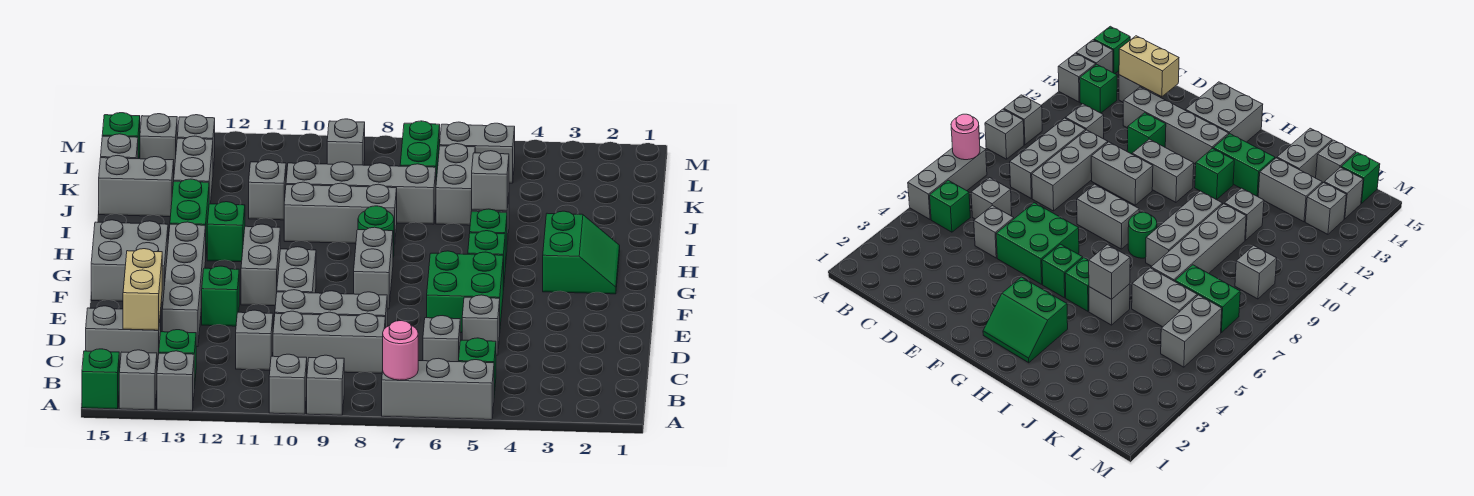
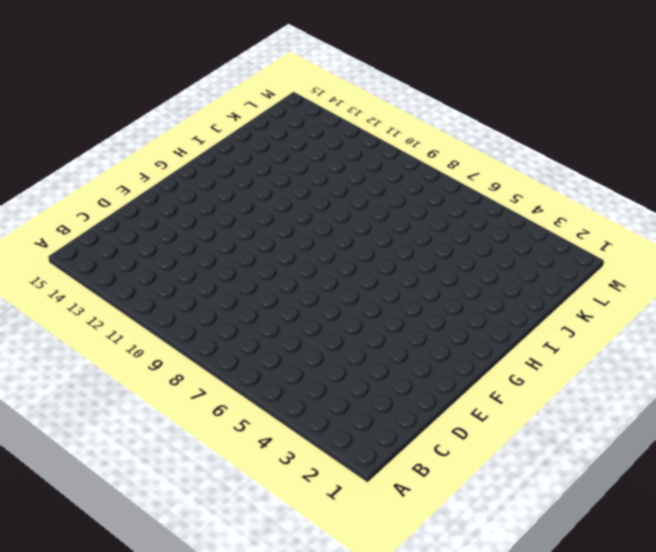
none -> grey 1x3 brick [382,358,494,420]
none -> grey 1x1 brick [307,355,344,415]
none -> grey 1x1 brick [269,354,307,414]
none -> grey 1x1 brick [157,351,194,411]

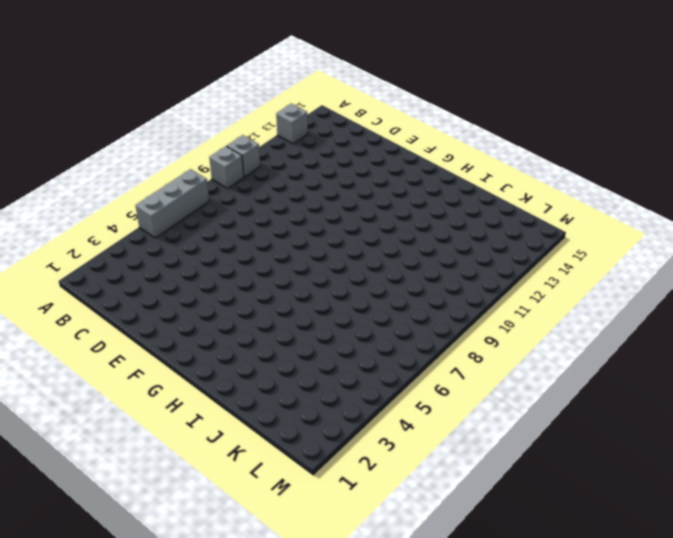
none -> grey 1x1 brick [119,350,157,410]
none -> green 1x1 brick [82,349,119,409]
none -> green 1x1 brick [459,338,496,395]
none -> green 1x1 brick [159,330,196,389]

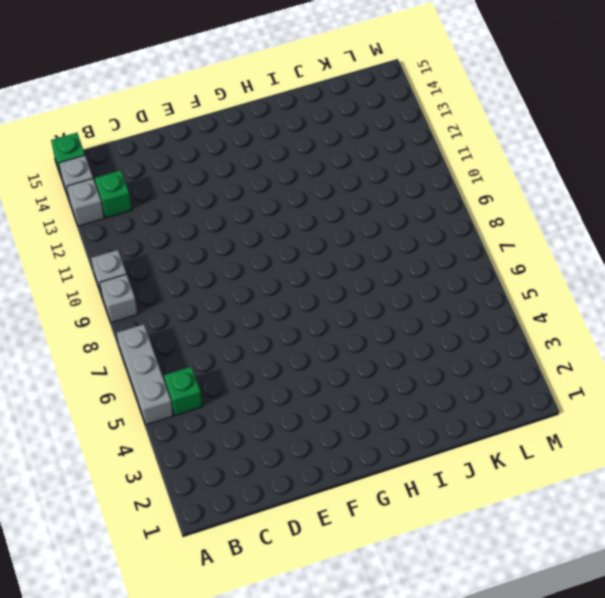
none -> grey 1x1 brick [423,316,460,362]
none -> grey 1x3 brick [273,311,385,373]
none -> grey 1x1 brick [236,310,273,370]
none -> grey 1x2 brick [86,306,161,367]

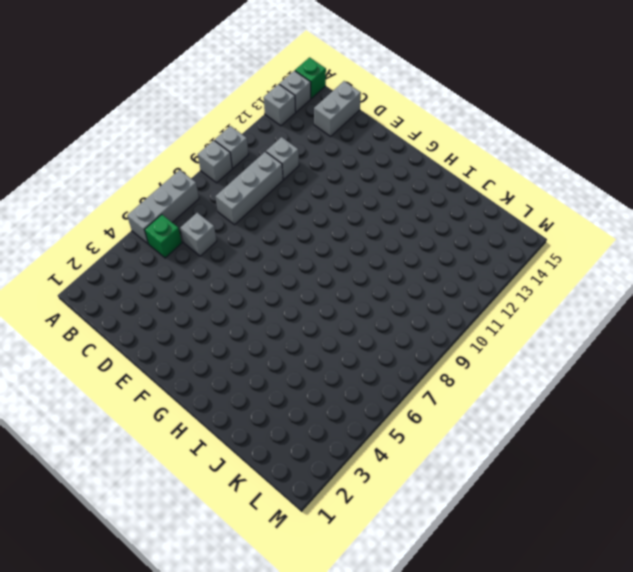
none -> green 1x1 brick [159,330,196,389]
none -> grey 1x1 brick [462,295,500,355]
none -> grey 1x3 brick [275,290,387,328]
none -> grey 1x4 brick [162,222,206,347]

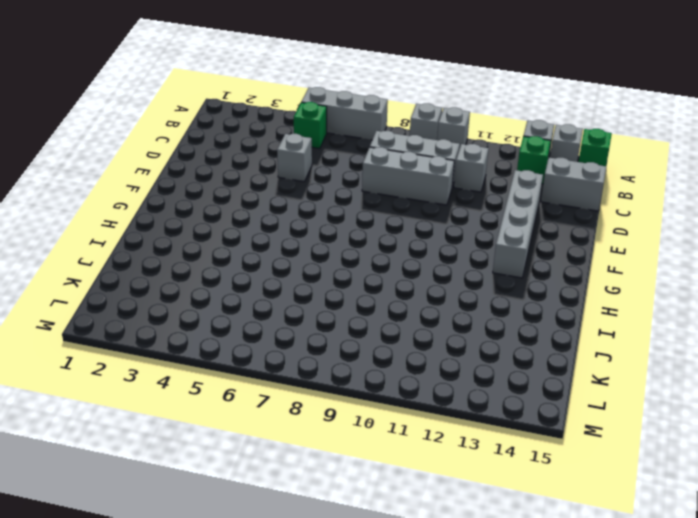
none -> grey 1x1 brick [423,316,460,362]
none -> green 2x2 brick [427,251,503,333]
none -> grey 1x2 brick [277,247,316,293]
none -> green 1x1 brick [202,266,239,326]

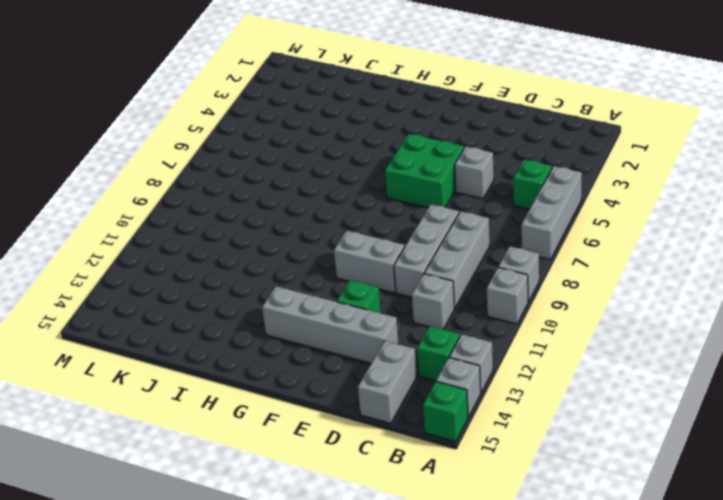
none -> grey 1x1 brick [423,316,460,362]
none -> grey 1x2 brick [354,227,393,309]
none -> grey 1x2 brick [241,224,280,306]
none -> grey 2x2 brick [91,220,168,303]

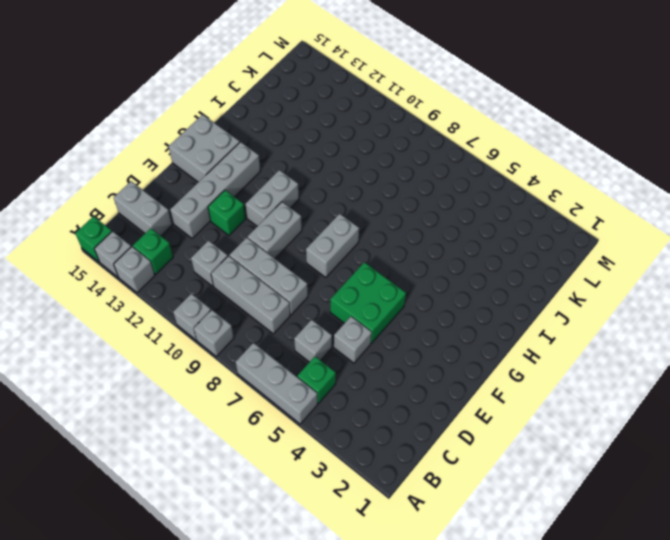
none -> green 2x2 slope [543,211,620,294]
none -> green 1x1 brick [468,231,505,290]
none -> green 1x1 brick [470,209,507,267]
none -> green 1x1 round brick [358,206,394,257]

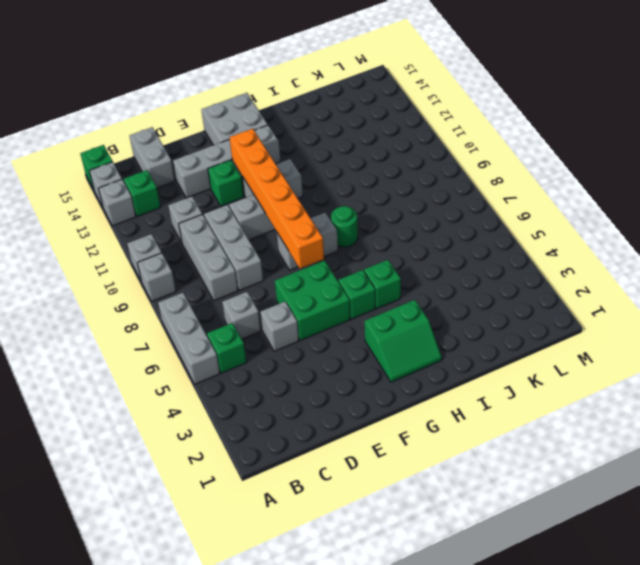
orange 1x6 brick [229,129,324,269] -> none
none -> green 1x1 brick [207,202,245,262]
none -> green 1x2 brick [170,179,209,250]
none -> grey 1x1 brick [1089,284,1130,325]
none -> grey 1x3 brick [284,182,397,245]

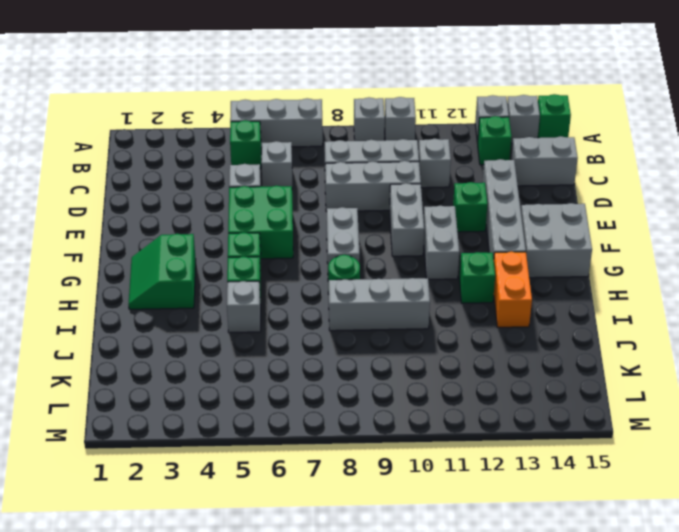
orange 1x2 brick [494,252,532,327] -> green 1x2 brick [170,179,209,250]
none -> grey 1x2 brick [436,144,475,225]
none -> grey 1x4 brick [286,161,436,224]
none -> grey 1x1 brick [249,160,286,220]
none -> grey 1x2 brick [174,136,213,204]

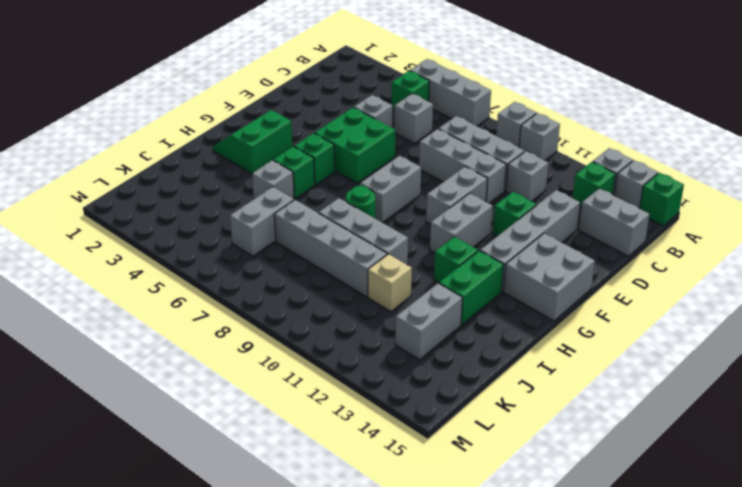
tan 1x1 brick [368,254,412,312] -> grey 1x1 brick [249,160,286,220]
none -> grey 1x2 brick [99,156,174,217]
none -> green 1x2 brick [400,121,440,181]
none -> grey 1x1 brick [101,134,138,159]
none -> grey 1x2 brick [440,122,515,183]

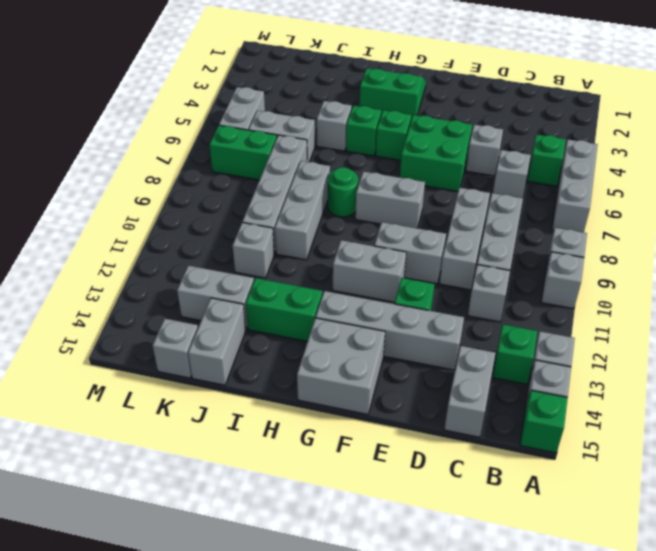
none -> green 1x1 brick [207,202,245,262]
none -> grey 1x1 brick [327,119,365,165]
none -> grey 1x1 brick [177,115,215,169]
none -> grey 1x1 brick [140,114,177,170]

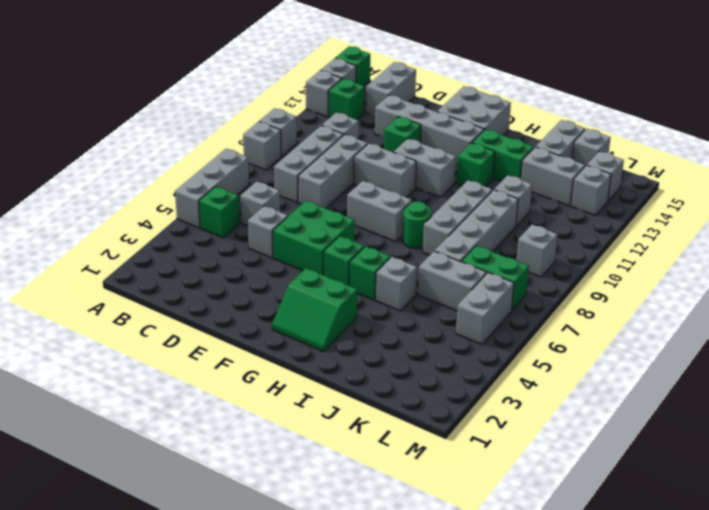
none -> green 1x1 brick [102,113,140,159]
none -> pink 1x1 round brick [383,321,418,380]
none -> tan 1x2 brick [123,249,162,330]
none -> grey 1x1 brick [472,151,509,211]

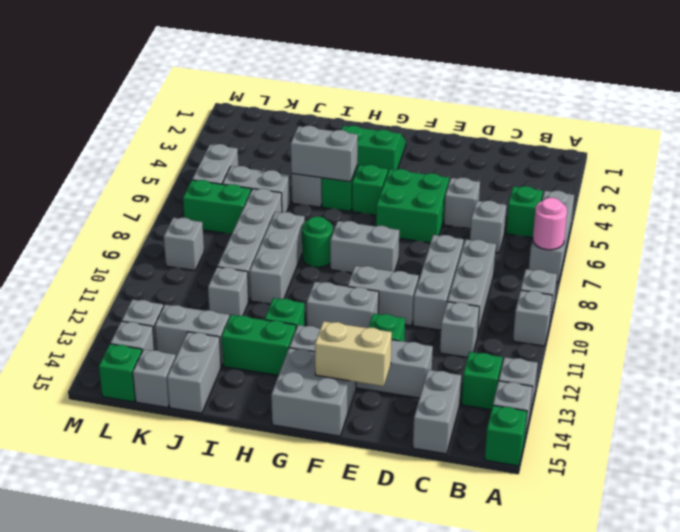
tan 1x2 brick [315,321,392,386] -> tan 1x2 brick moved to [123,249,162,330]
grey 1x2 brick [291,126,358,182] -> grey 1x1 brick [472,151,509,211]

